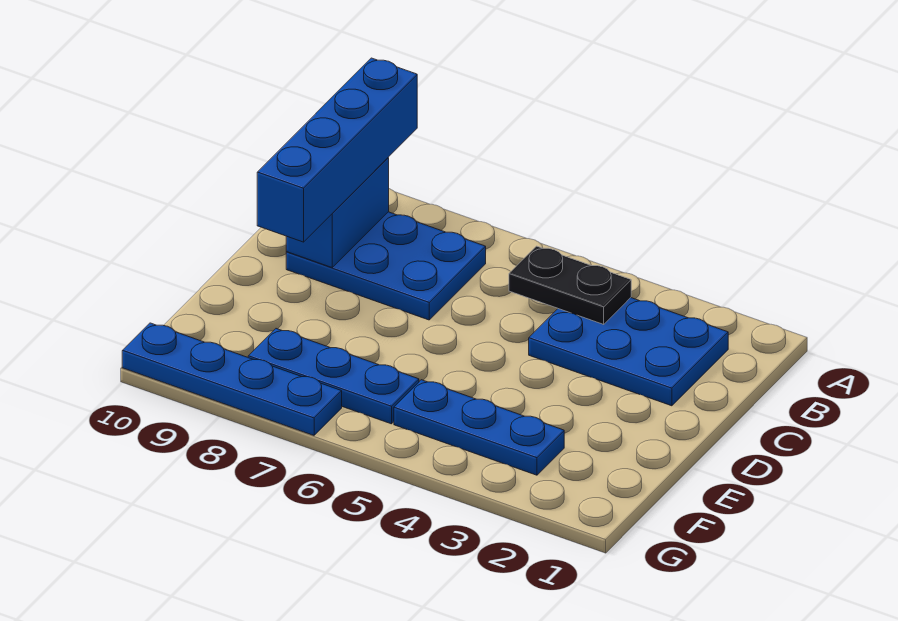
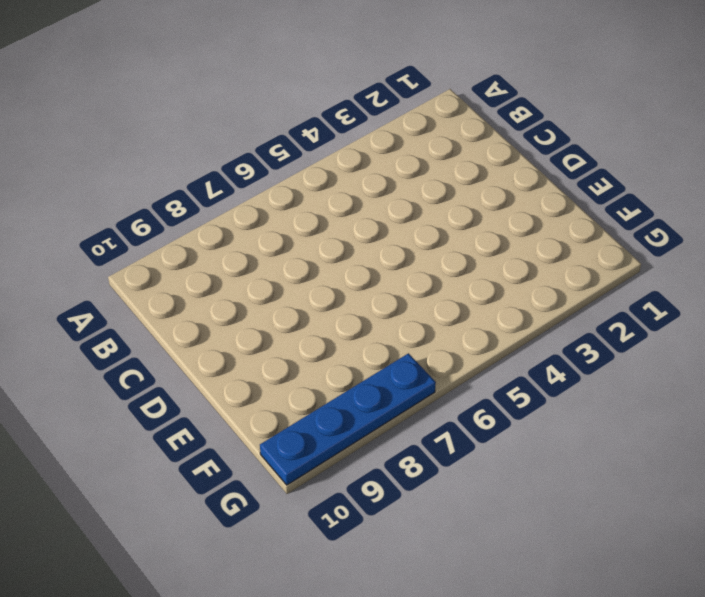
none -> blue 2x3 plate [529,298,728,406]
none -> blue 2x3 plate [286,212,486,320]

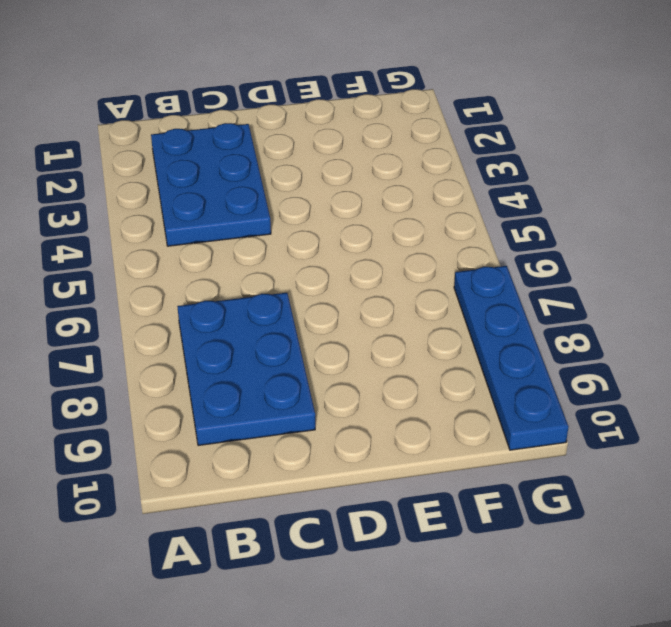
none -> blue 1x3 plate [394,380,564,475]
none -> blue 1x3 plate [248,329,419,424]

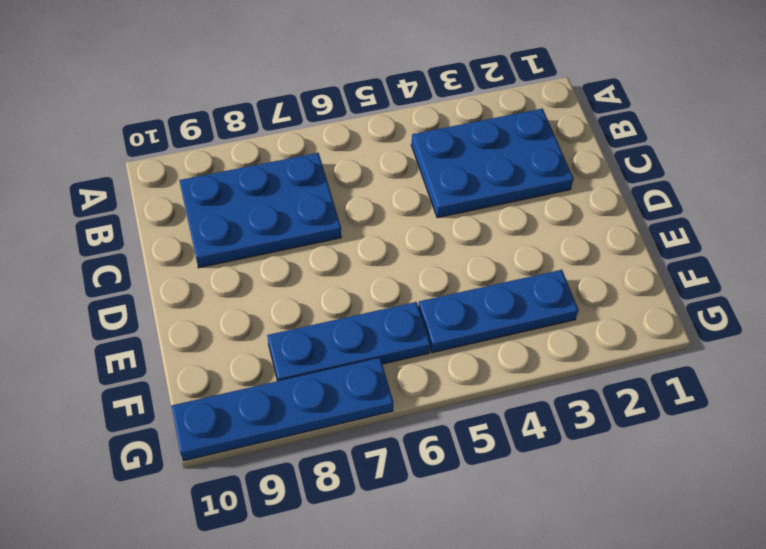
none -> black 1x2 plate [509,246,631,324]
none -> blue 1x2 brick [286,158,389,267]

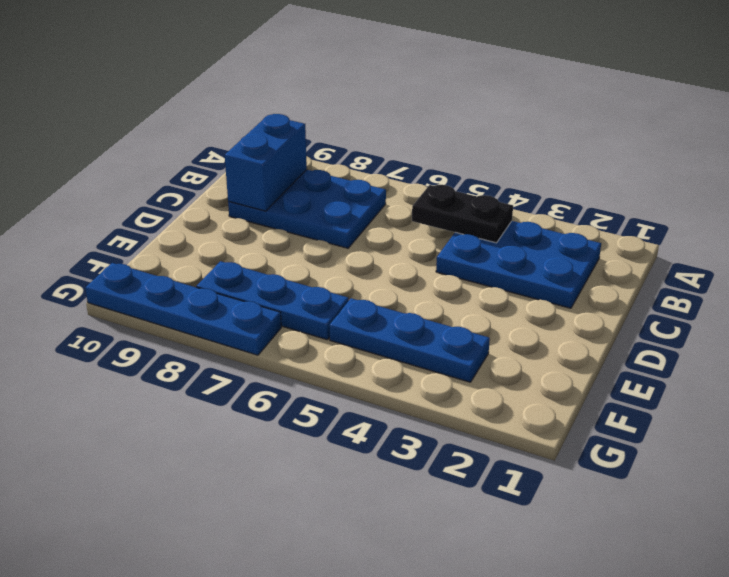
none -> blue 1x4 brick [257,58,417,242]

